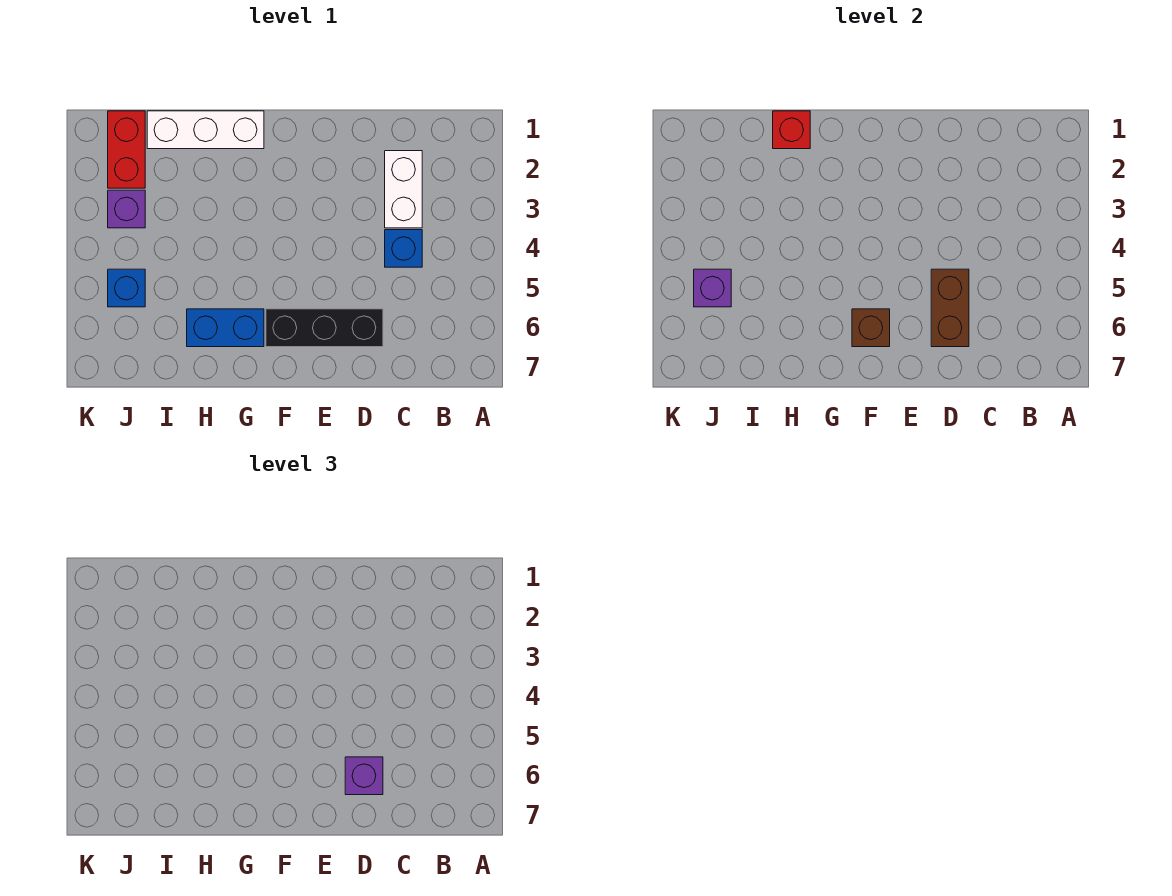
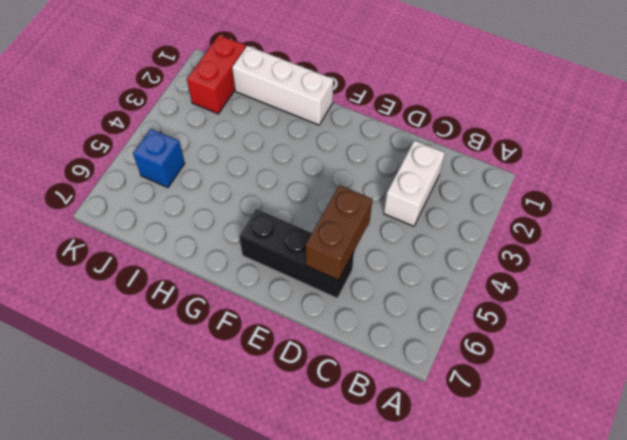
none -> blue 1x1 brick [385,230,422,267]
none -> blue 1x2 brick [187,309,264,347]
none -> purple 1x1 brick [108,190,145,228]

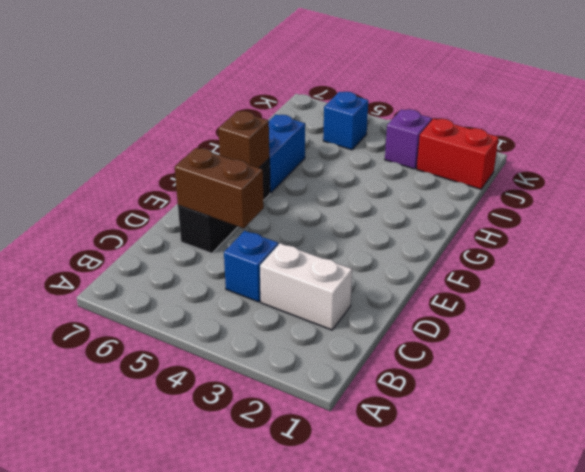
none -> white 1x3 brick [147,111,264,149]
none -> red 1x1 brick [773,111,810,149]
none -> purple 1x1 brick [694,269,731,307]

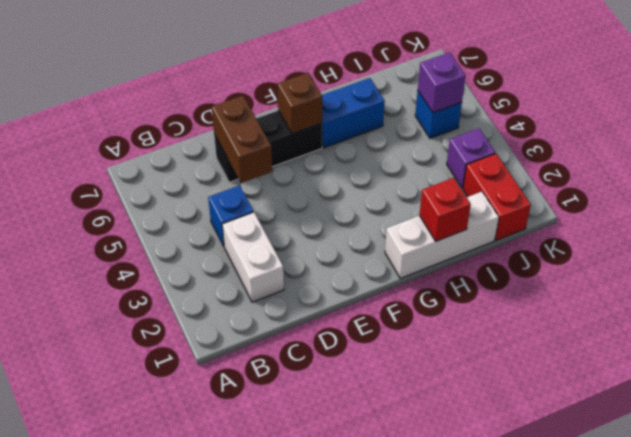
none -> purple 1x1 brick [345,757,383,795]

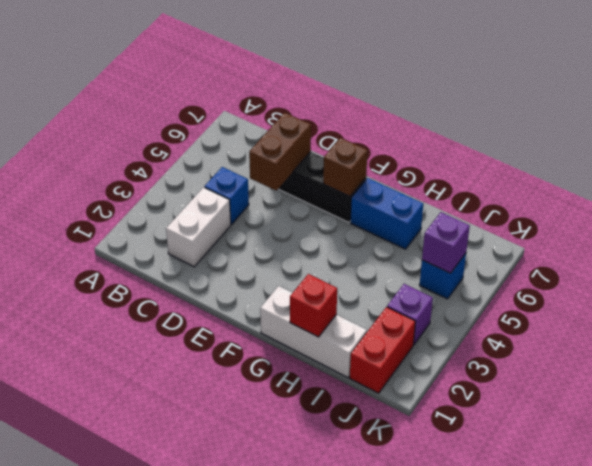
none -> purple 1x1 brick [345,757,383,795]

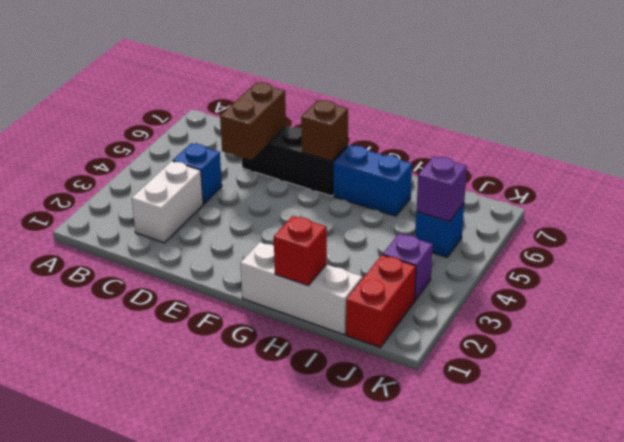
none -> purple 1x1 brick [345,757,383,795]

